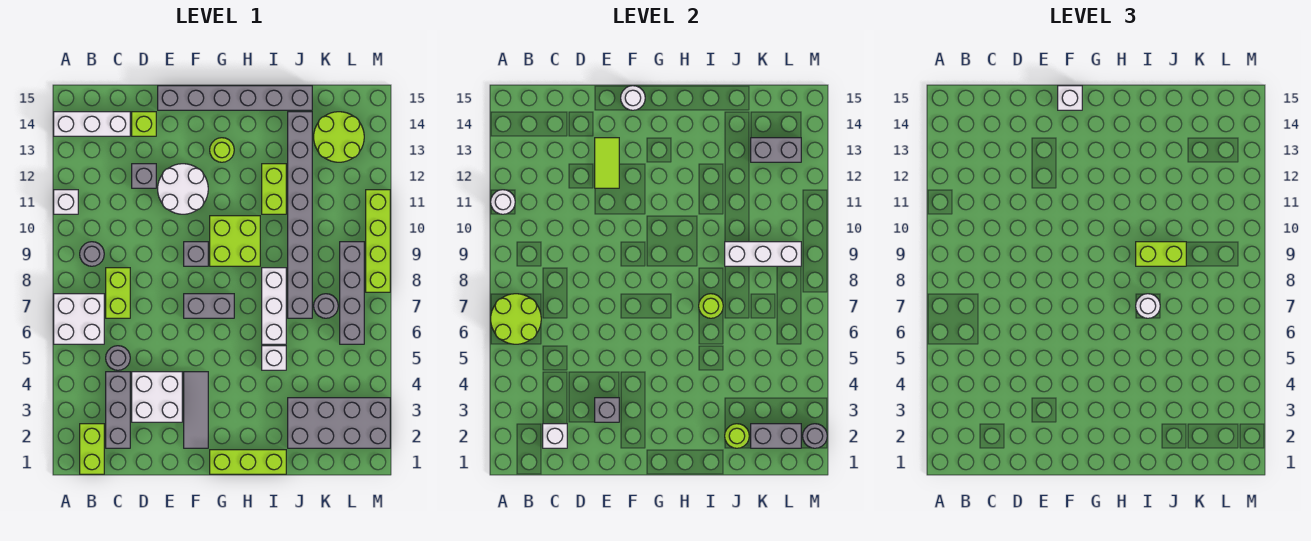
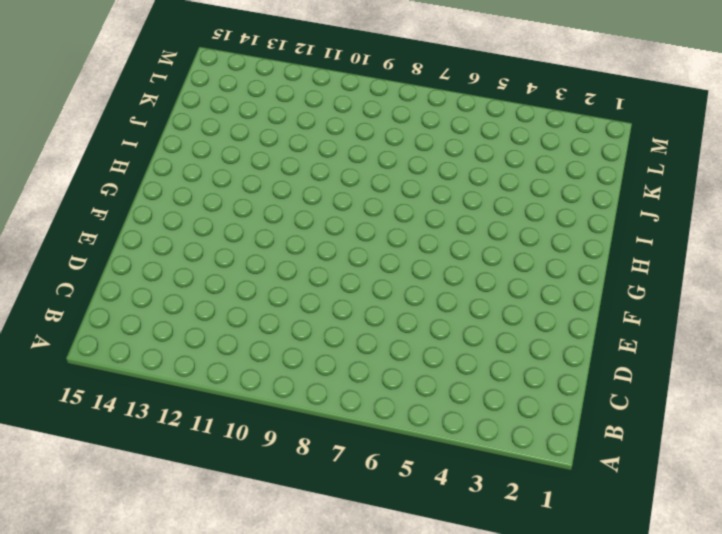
none -> white 2x2 brick [54,294,104,344]
none -> white 1x1 brick [54,190,78,214]
none -> white 1x3 brick [54,112,130,136]
none -> lime 1x2 brick [80,424,104,474]

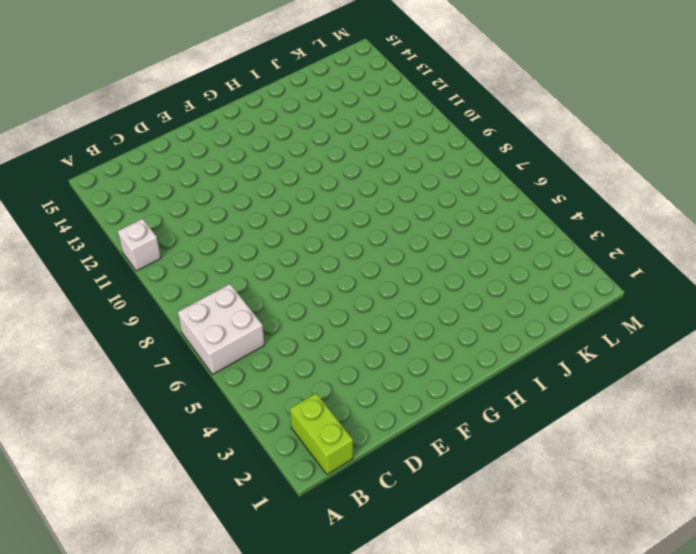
none -> white 1x3 brick [54,112,130,136]
none -> grey 1x1 round brick [80,242,104,266]
none -> grey 1x3 brick [106,372,130,448]
none -> grey 1x1 round brick [106,346,130,370]

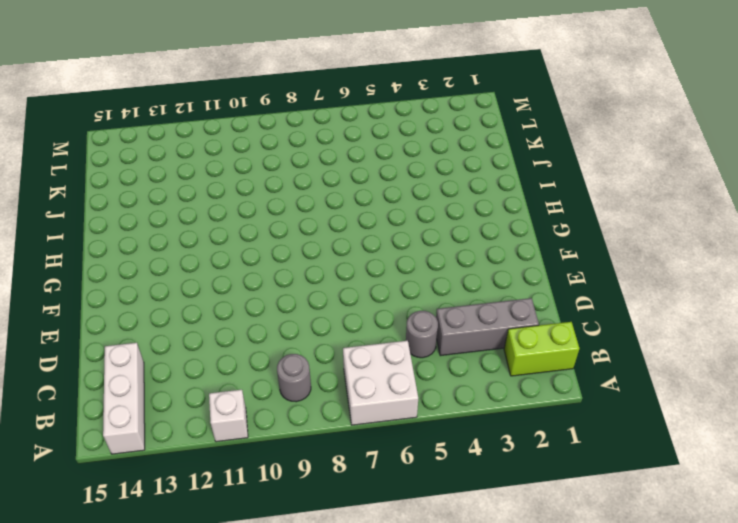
none -> lime 1x2 brick [106,268,130,318]
none -> white 2x2 brick [132,372,182,422]
none -> grey 1x1 brick [132,164,156,188]
none -> lime 1x1 brick [132,112,156,136]

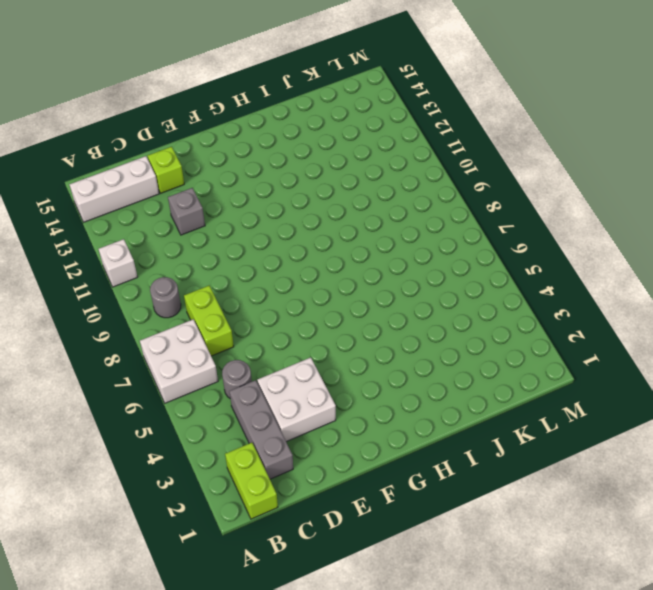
none -> white 2x2 round brick [158,164,208,214]
none -> grey 1x6 brick [158,86,312,110]
none -> grey 1x3 tile [184,372,208,448]
none -> grey 1x2 brick [184,294,234,318]

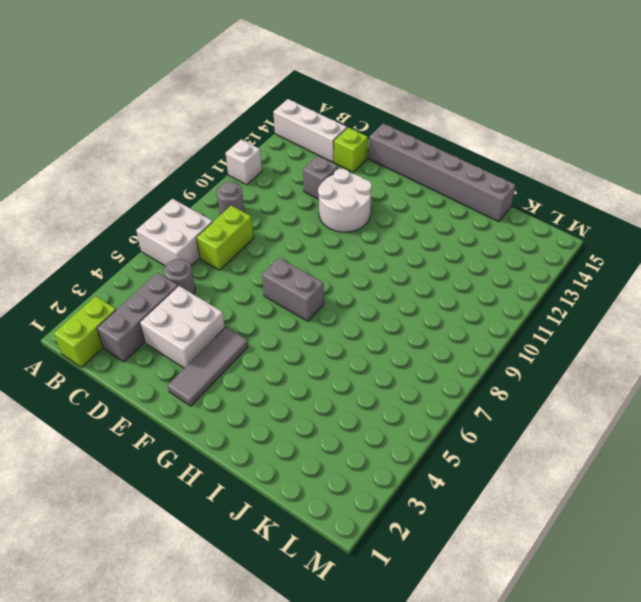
none -> grey 1x1 brick [184,242,208,266]
none -> lime 1x3 brick [210,450,286,474]
none -> lime 2x2 brick [210,216,260,266]
none -> lime 1x1 round brick [210,138,234,162]

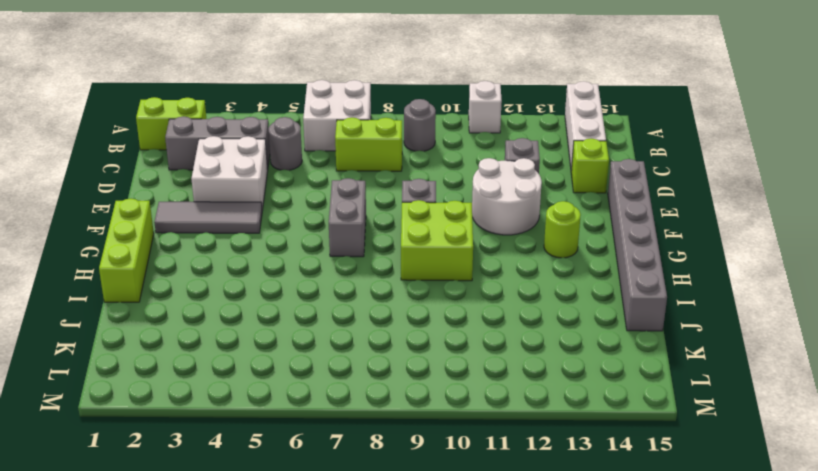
none -> white 1x1 brick [262,346,286,370]
none -> white 1x3 brick [262,268,286,344]
none -> lime 1x2 brick [262,164,286,214]
none -> grey 2x4 brick [288,398,390,448]

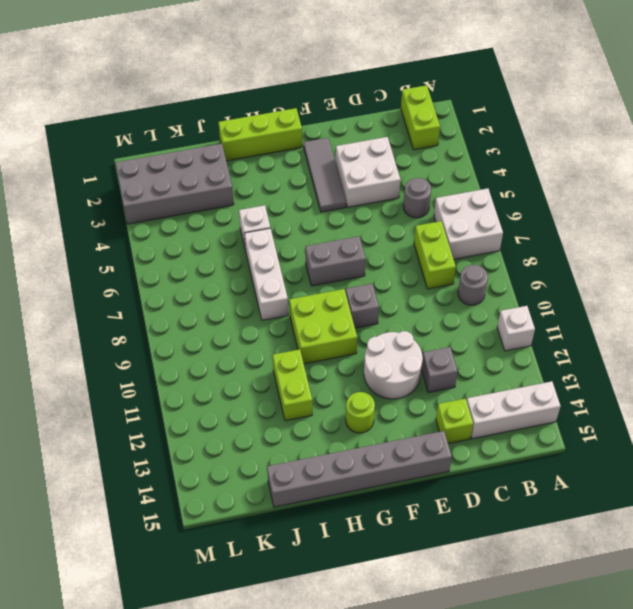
none -> grey 1x3 brick [106,372,130,448]
none -> grey 1x8 brick [288,112,312,318]
none -> grey 1x1 round brick [314,294,338,318]
none -> lime 2x2 round brick [314,112,364,162]

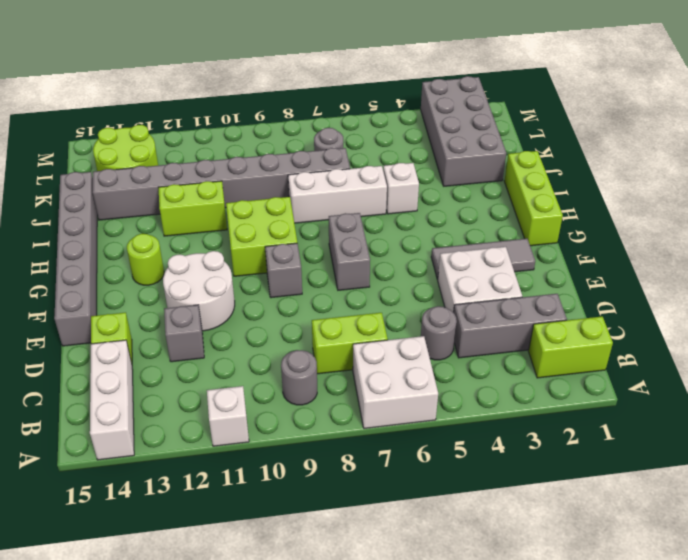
none -> grey 1x4 brick [340,242,364,344]
none -> lime 1x4 brick [366,190,390,292]
none -> lime 2x2 round brick [491,294,541,344]
none -> white 1x1 round brick [491,190,515,214]

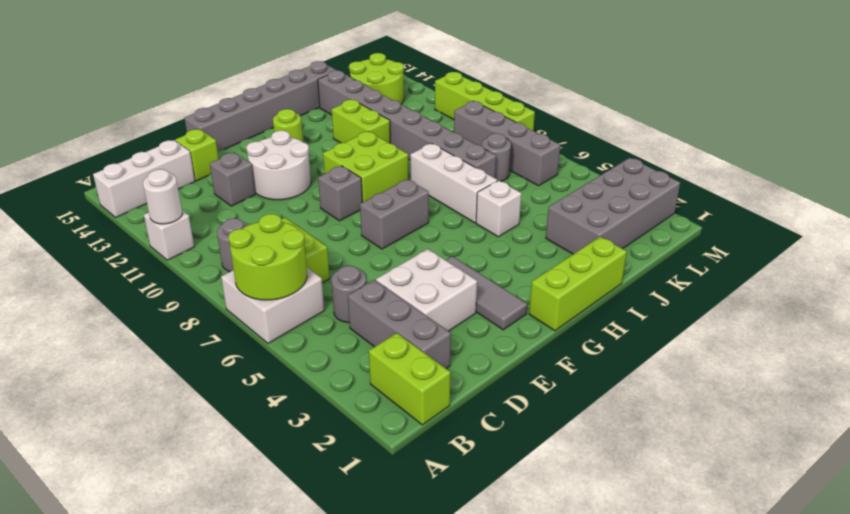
none -> white 1x1 brick [543,424,567,448]
none -> grey 1x1 brick [595,398,619,422]
none -> lime 1x2 tile [595,138,619,188]
none -> white 1x1 round brick [621,86,645,110]

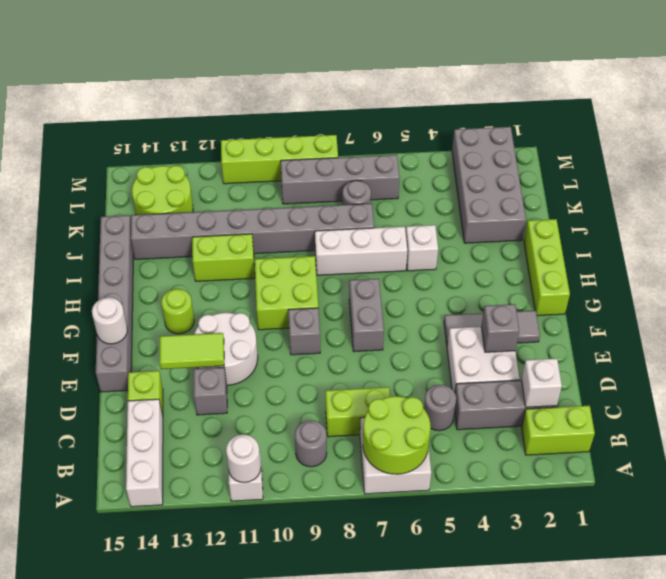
none -> lime 1x1 round brick [699,294,723,318]
none -> lime 1x1 round brick [725,424,749,448]
none -> white 1x3 brick [725,242,801,266]
none -> grey 1x2 brick [751,424,801,448]

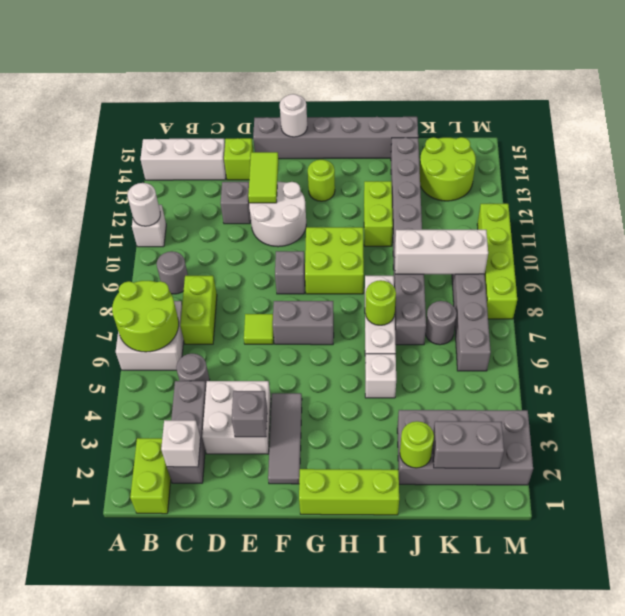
lime 1x1 tile [244,314,274,344] -> none
none -> grey 1x2 brick [751,138,801,162]
none -> grey 1x1 round brick [803,424,827,448]
none -> white 1x1 brick [1058,86,1082,110]
none -> white 1x1 round brick [1136,294,1160,318]

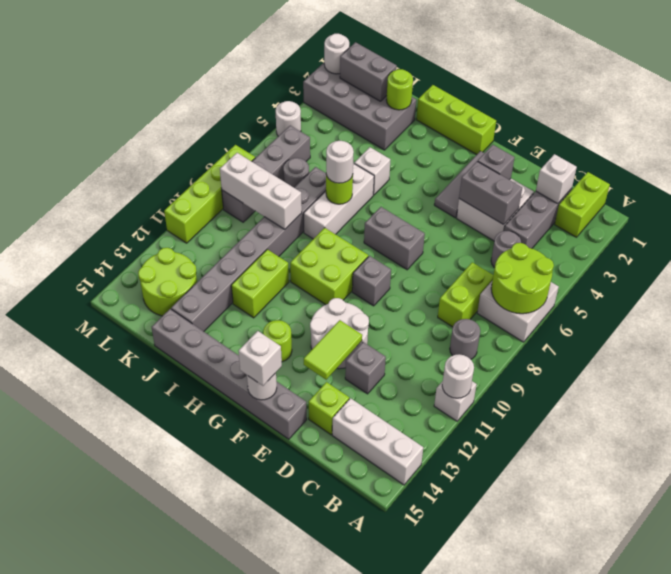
grey 1x2 brick [459,161,522,225] -> grey 1x2 brick moved to [751,138,801,162]
white 1x1 round brick [324,34,349,74] -> grey 1x1 round brick [803,424,827,448]
white 1x1 round brick [276,101,301,136] -> none
none -> lime 1x2 brick [1136,242,1186,266]

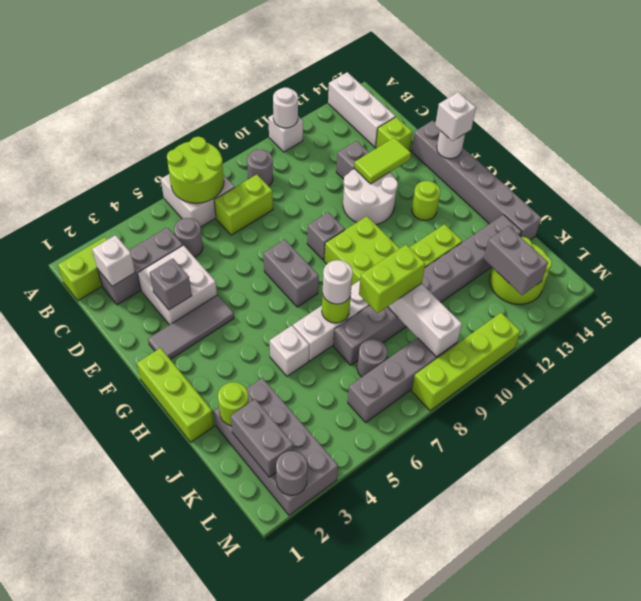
lime 1x2 brick [359,245,425,313] -> lime 1x2 brick turned to [1136,242,1186,266]

